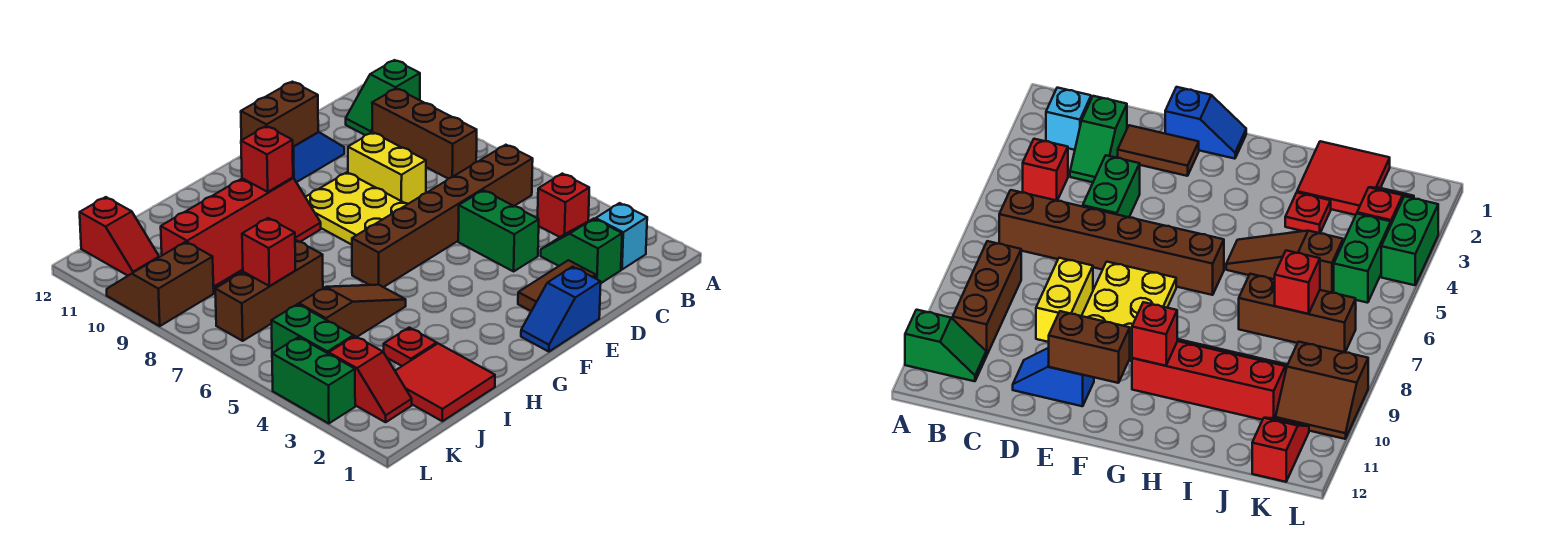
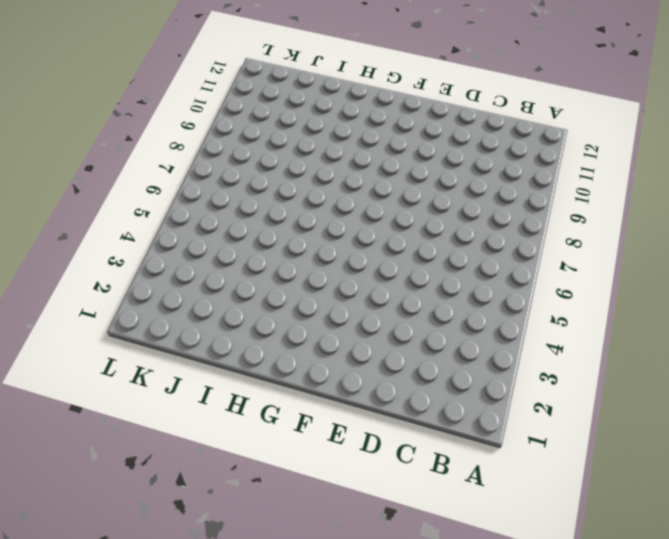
none -> green 1x2 slope [346,60,420,135]
none -> cyan 1x1 brick [596,203,647,269]
none -> red 1x1 brick [538,174,589,237]

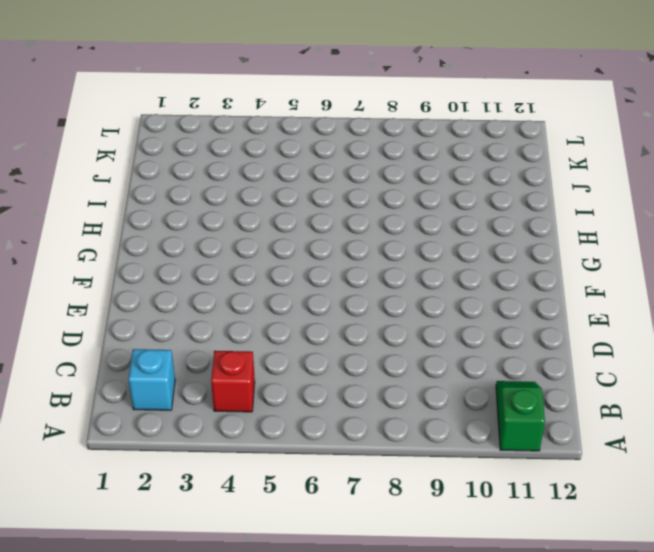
none -> brown 1x6 brick [352,145,533,287]
none -> brown 1x3 brick [372,88,477,179]
none -> green 1x2 slope [541,219,622,283]

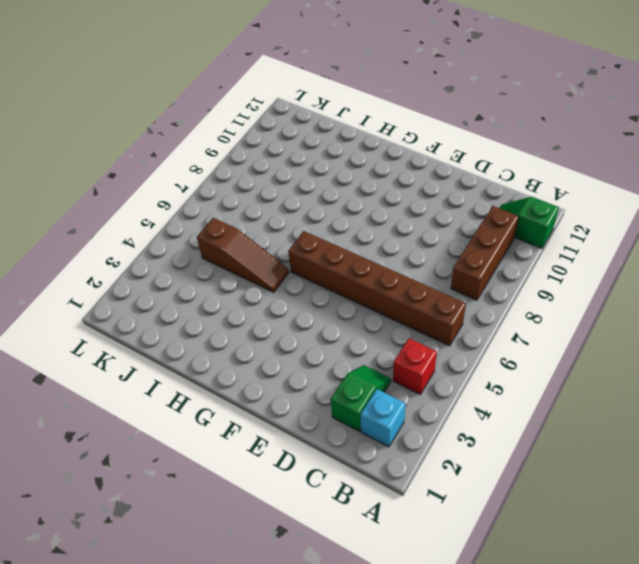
none -> brown 1x2 tile [518,260,596,311]
none -> green 1x2 brick [458,190,539,271]
none -> yellow 1x2 brick [348,132,426,204]

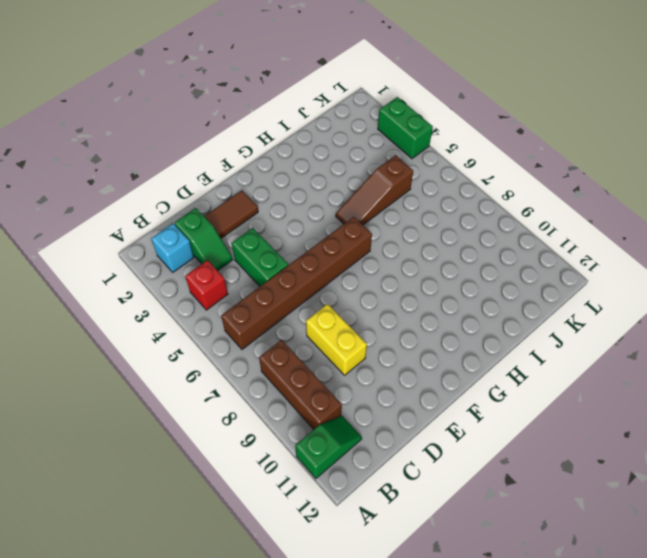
none -> blue 1x2 slope [293,132,344,182]
none -> blue 1x2 slope [521,267,601,352]
none -> yellow 2x3 plate [306,172,407,245]

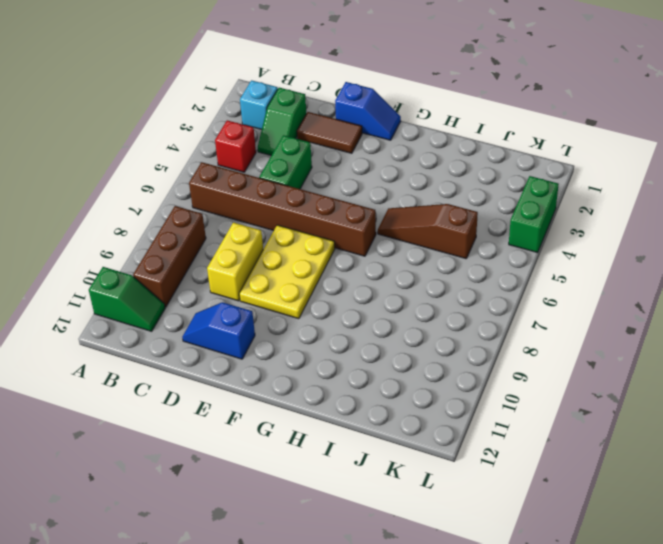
none -> red 2x4 slope [161,178,321,293]
none -> red 2x2 tile [395,344,495,421]
none -> red 1x1 plate [384,328,437,366]

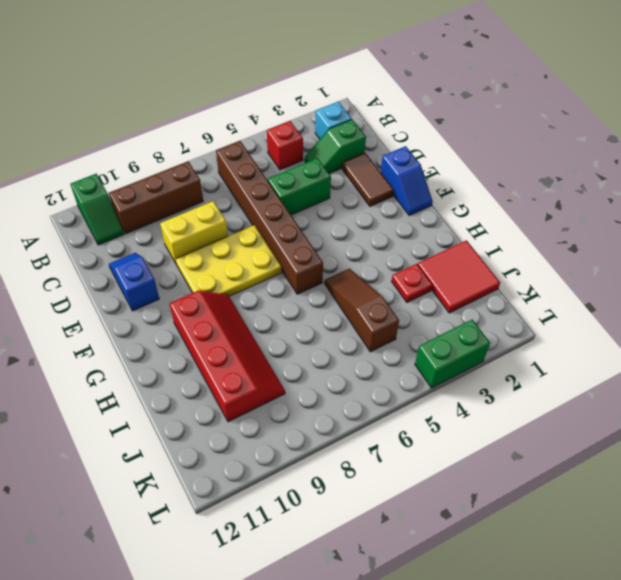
none -> brown 1x3 brick [215,240,323,341]
none -> red 1x2 slope [329,336,412,422]
none -> green 1x2 brick [271,304,354,354]

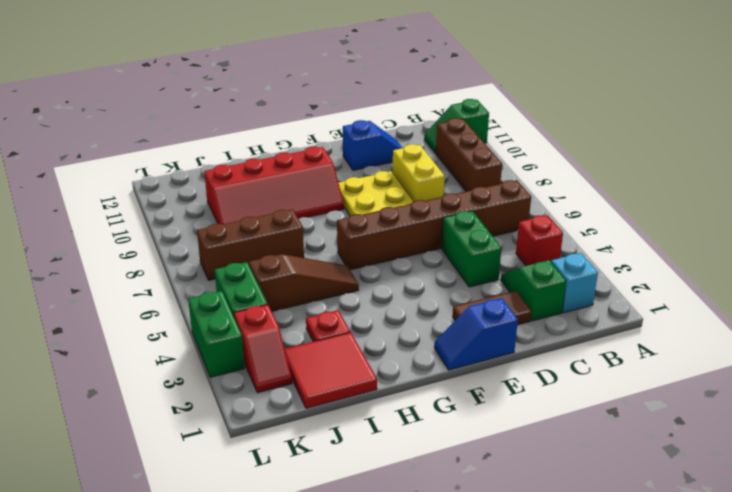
none -> brown 2x2 slope [107,242,214,326]
none -> red 1x2 slope [80,197,159,276]
none -> brown 1x2 brick [241,82,318,147]

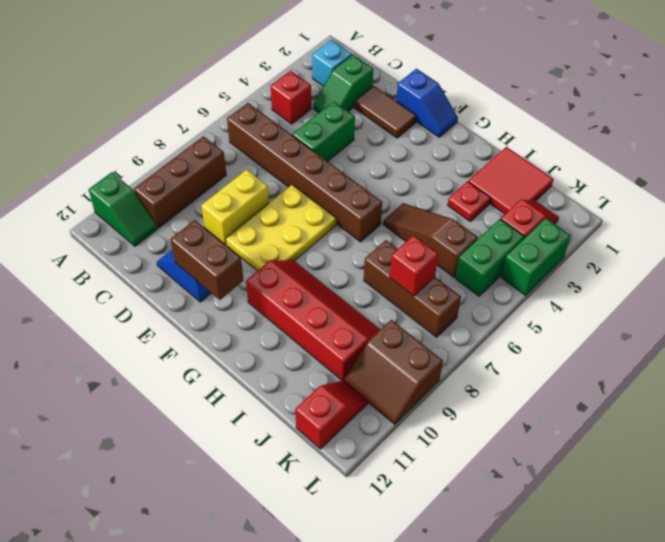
none -> red 1x1 brick [241,126,293,192]

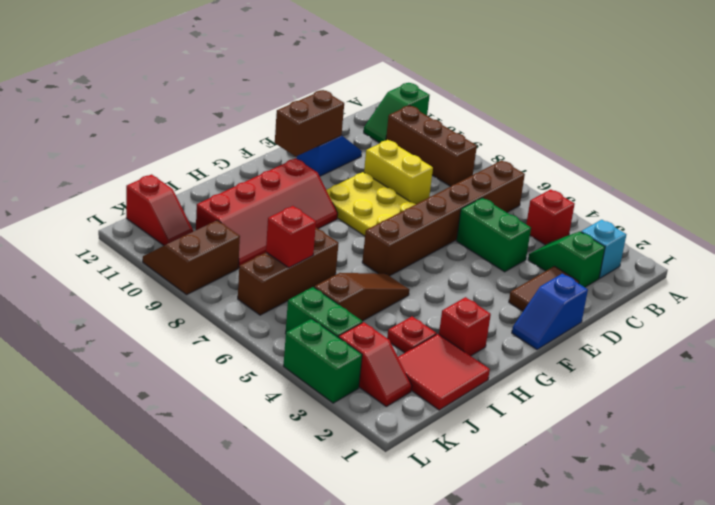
red 1x1 brick [439,297,491,356] -> red 1x1 brick moved to [241,126,293,192]

